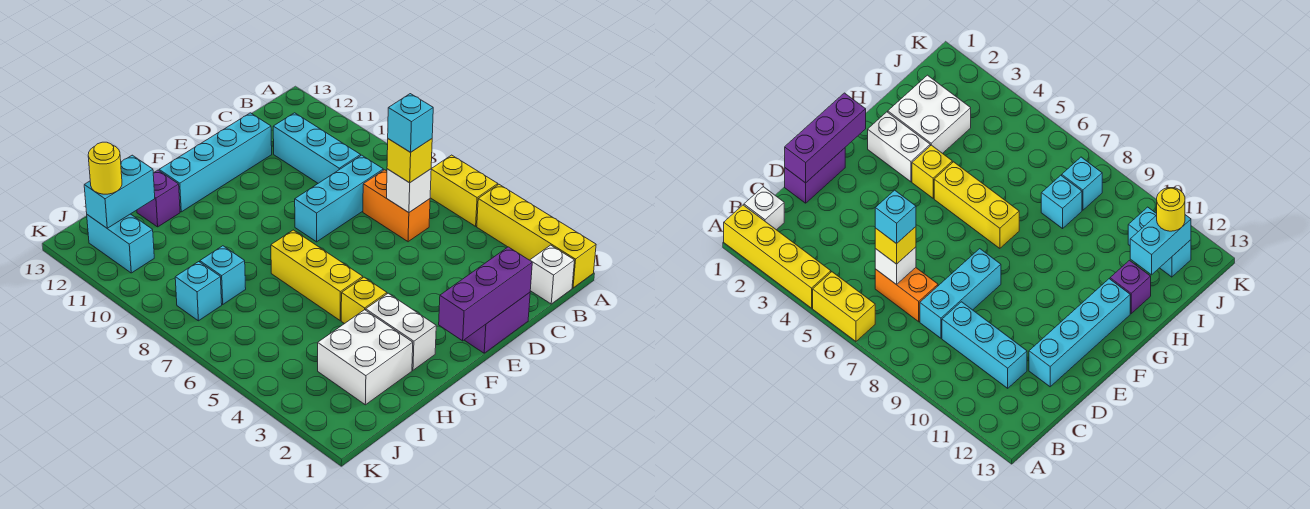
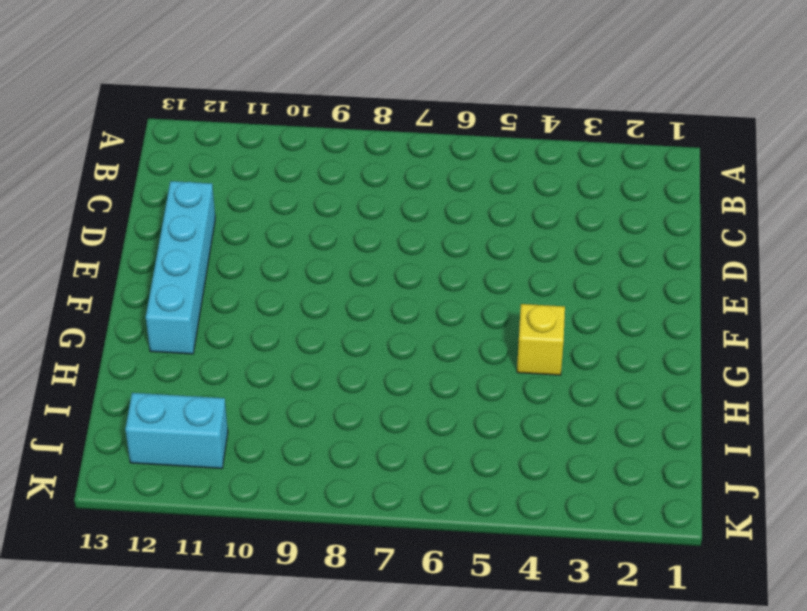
none -> yellow 1x4 brick [477,185,596,288]
none -> yellow 1x2 brick [430,155,498,226]
none -> white 1x1 brick [530,245,574,304]

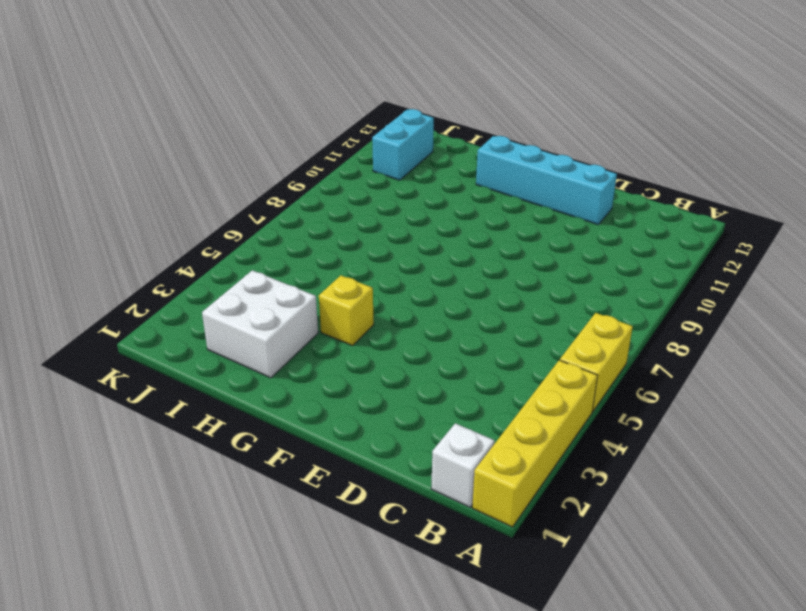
none -> orange 1x2 brick [363,170,430,242]
none -> cyan 1x3 brick [295,155,383,242]
none -> cyan 1x3 brick [273,113,361,183]

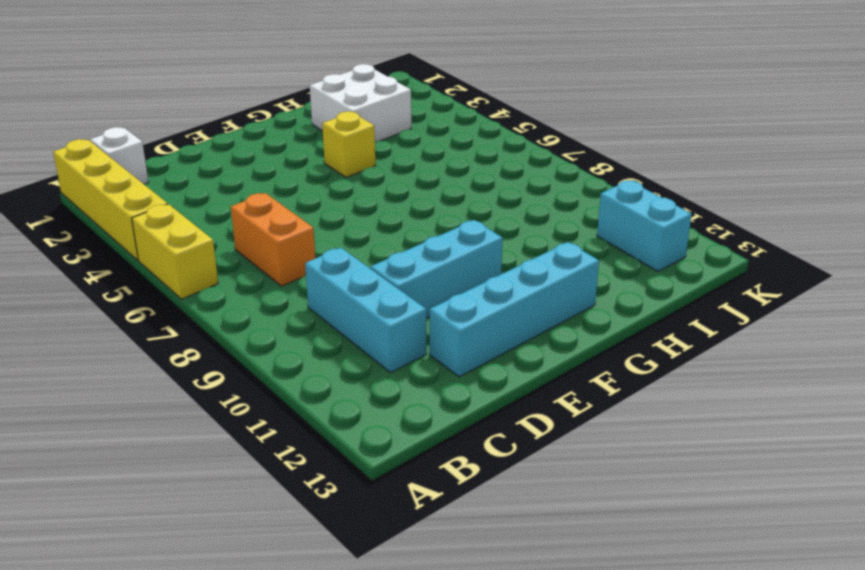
cyan 1x3 brick [370,220,503,318] -> cyan 1x3 brick moved to [295,155,383,242]
none -> purple 1x2 brick [465,293,530,353]
none -> white 1x2 brick [366,293,436,370]
none -> yellow 1x3 brick [271,230,363,320]

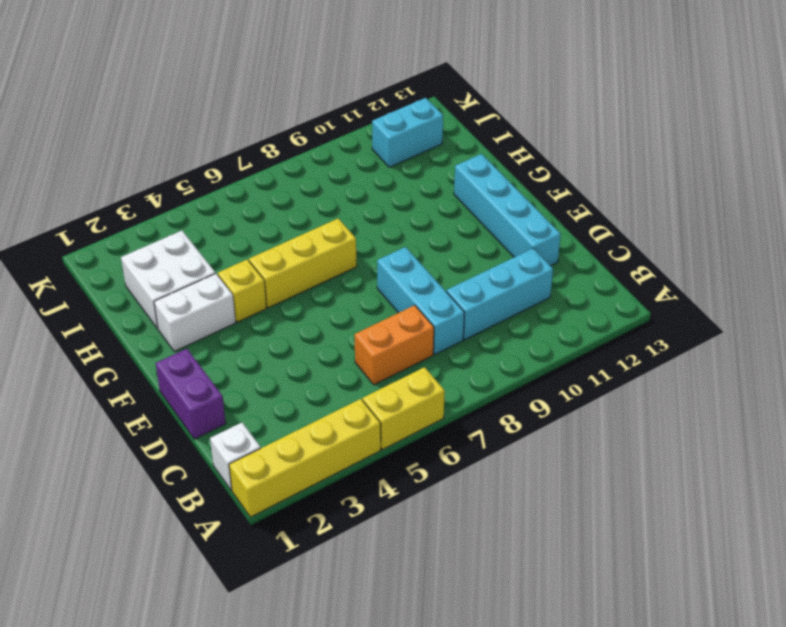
none -> purple 1x1 brick [137,170,180,227]
none -> cyan 1x1 brick [200,246,246,304]
none -> cyan 1x1 brick [175,262,222,321]

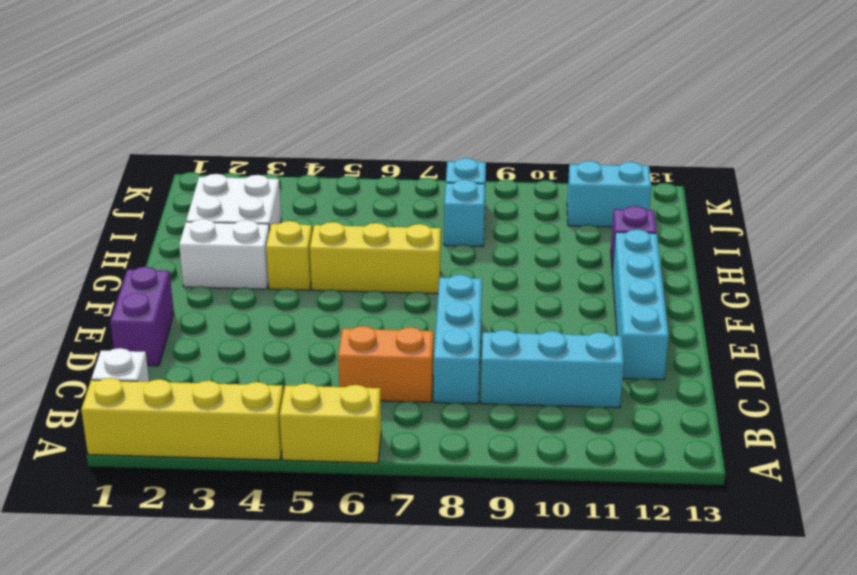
none -> white 1x1 brick [387,169,431,213]
none -> purple 1x3 brick [439,247,532,341]
none -> cyan 1x2 brick [84,155,155,228]

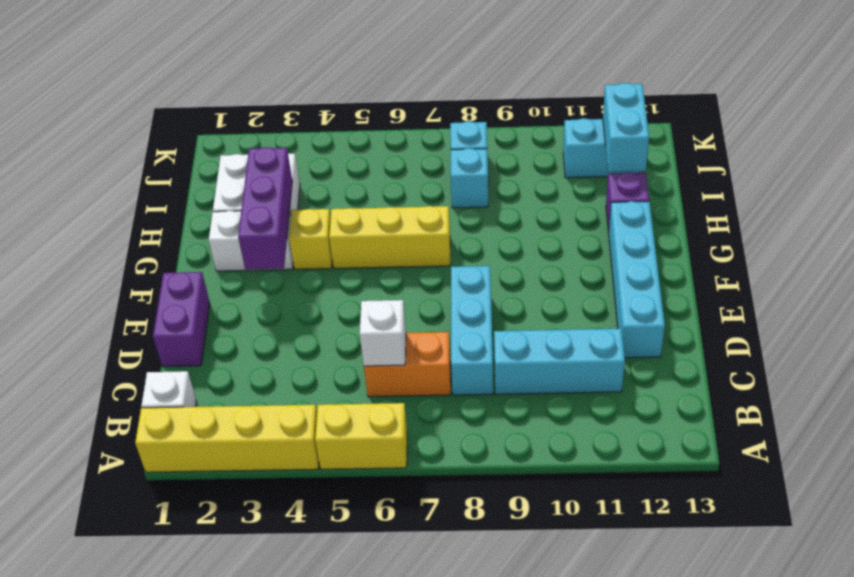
purple 1x3 brick [238,147,292,269] -> purple 1x3 brick moved to [439,247,532,341]
none -> yellow 1x1 brick [387,139,432,183]
none -> yellow 1x1 round brick [88,142,122,194]
none -> cyan 1x1 brick [388,94,433,152]

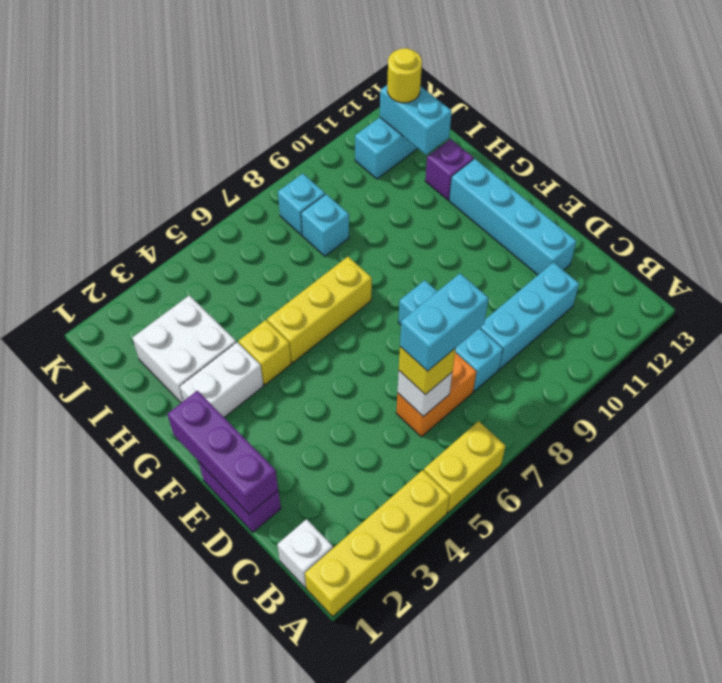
cyan 1x2 brick [400,274,489,371] -> cyan 1x1 brick [388,94,433,152]

